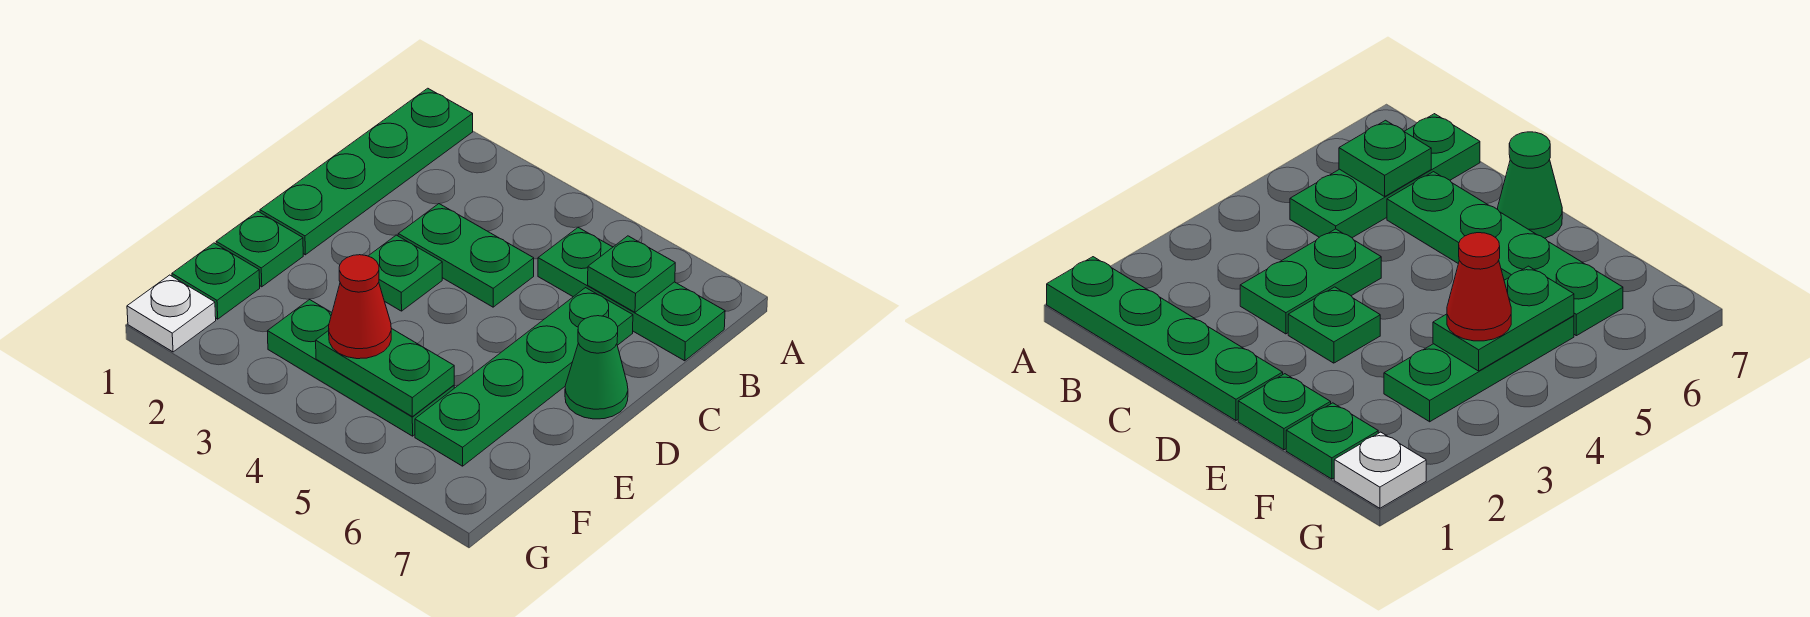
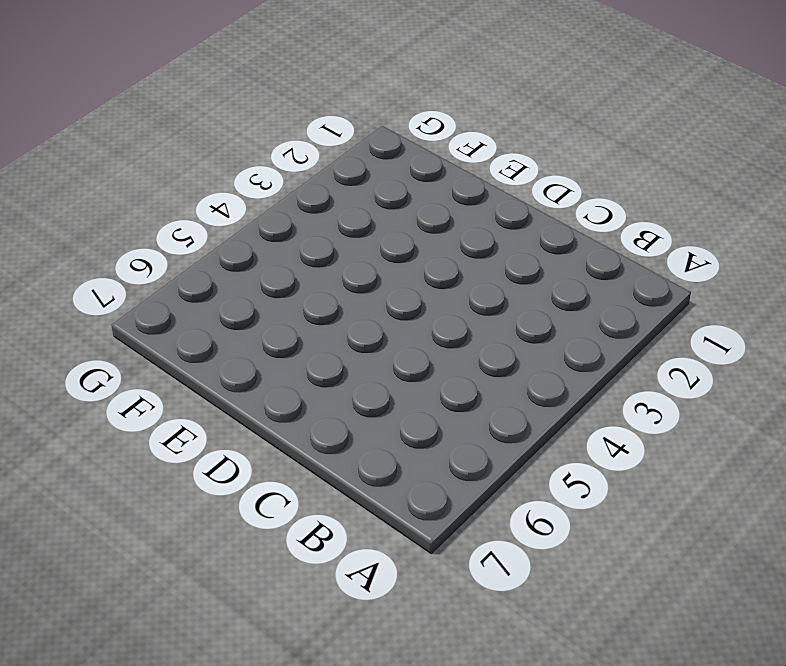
none -> green 1x4 plate [260,88,473,255]
none -> green 1x3 plate [538,228,725,361]
none -> green 1x2 plate [398,204,534,307]

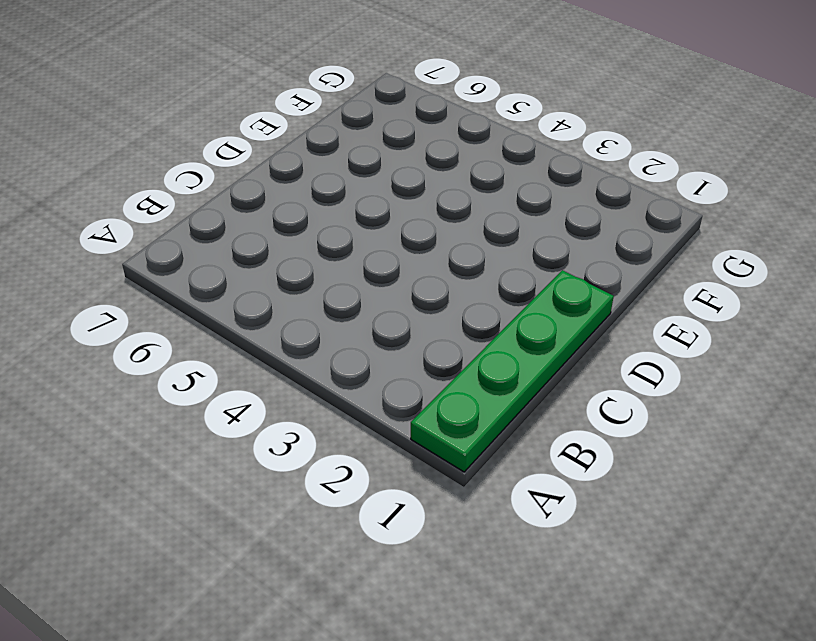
none -> green 1x3 plate [538,228,725,361]
none -> green 1x2 plate [398,204,534,307]
none -> green 1x4 plate [415,288,633,466]

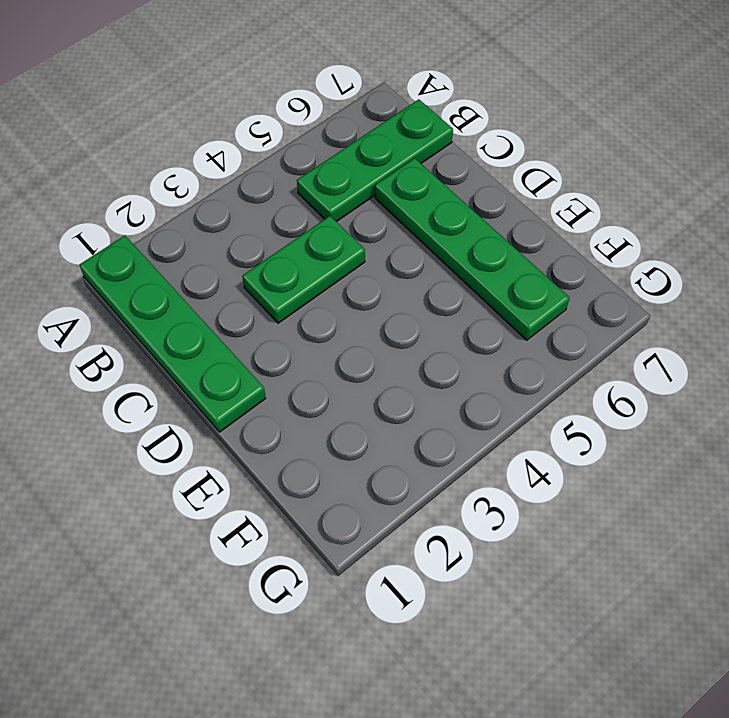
none -> green 1x1 plate [369,235,442,311]
none -> green 1x1 cone [565,316,628,419]
none -> green 1x1 plate [216,211,303,287]

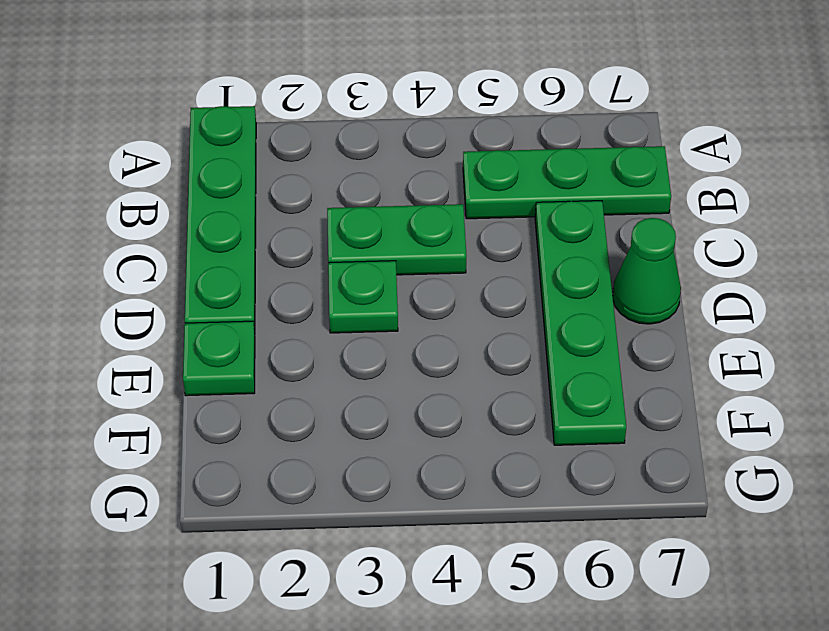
none -> green 1x1 plate [172,243,260,319]
none -> green 1x3 plate [267,300,454,436]
none -> white 1x1 plate [127,275,216,352]

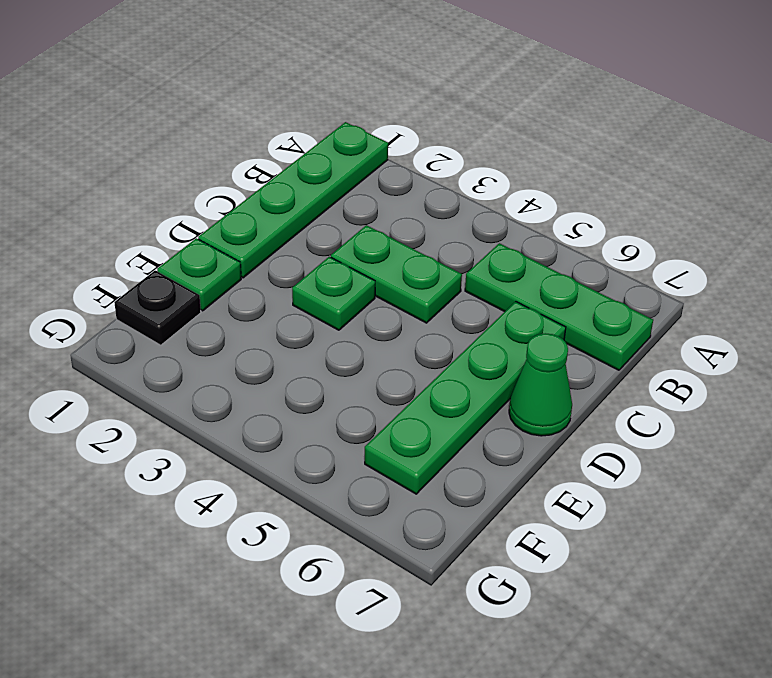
black 1x1 plate [114,270,201,345] -> green 1x1 plate [172,243,260,319]
none -> green 1x3 plate [267,300,454,436]
none -> white 1x1 plate [127,275,216,352]
none -> green 1x1 plate [588,236,675,312]

